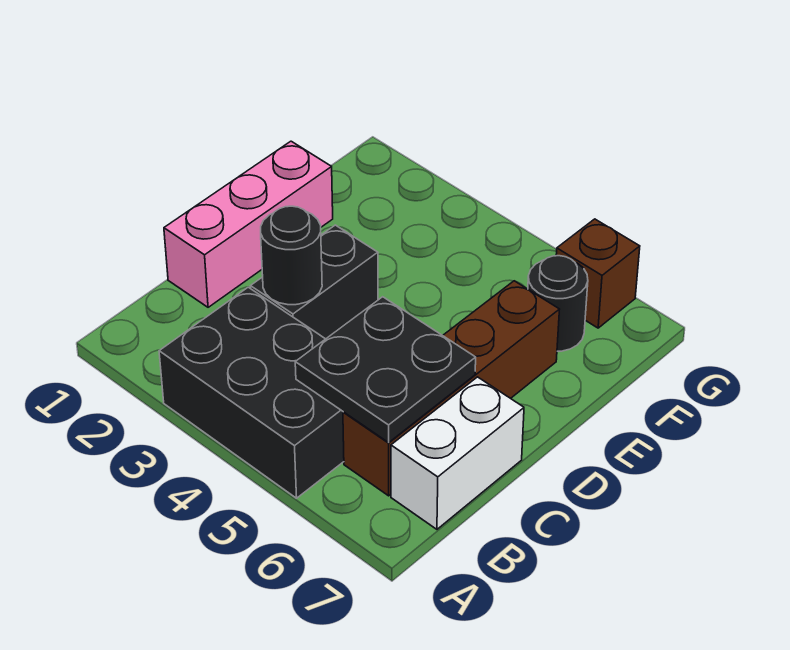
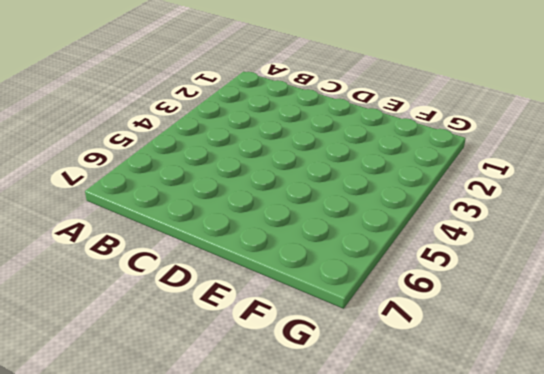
none -> black 2x3 brick [159,287,344,498]
none -> brown 1x4 brick [343,281,560,496]

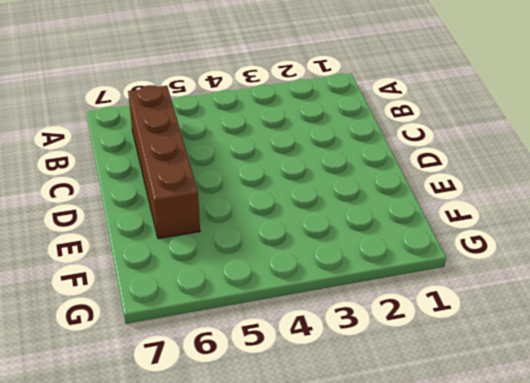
none -> black 2x3 brick [159,287,344,498]
none -> white 1x2 brick [391,377,524,529]

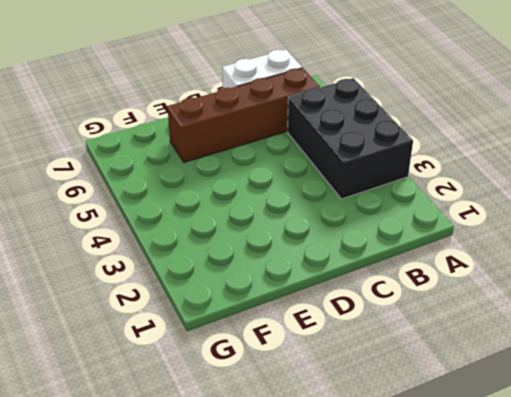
none -> pink 1x3 brick [164,141,333,307]
none -> black 1x2 brick [250,225,378,339]

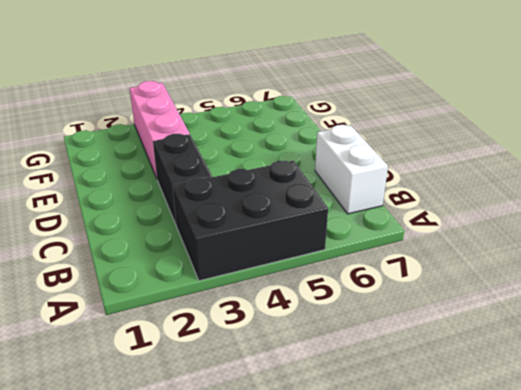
pink 1x3 brick [130,81,190,178] -> pink 1x3 brick moved to [164,141,333,307]
none -> brown 1x4 brick [343,281,560,496]
none -> black 1x1 round brick [528,256,588,351]

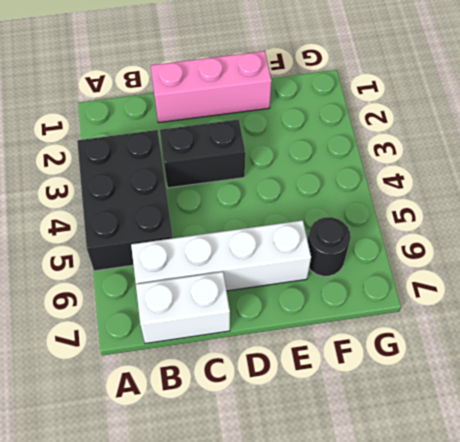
white 1x4 brick [131,220,311,291] -> brown 1x4 brick [343,281,560,496]
none -> brown 1x1 brick [556,219,640,328]
none -> black 2x2 plate [295,297,476,442]

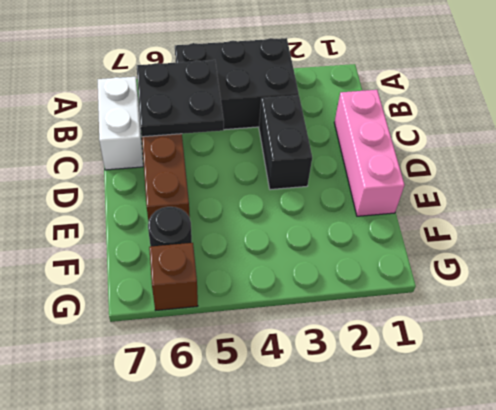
none -> black 1x1 round brick [261,206,322,305]

